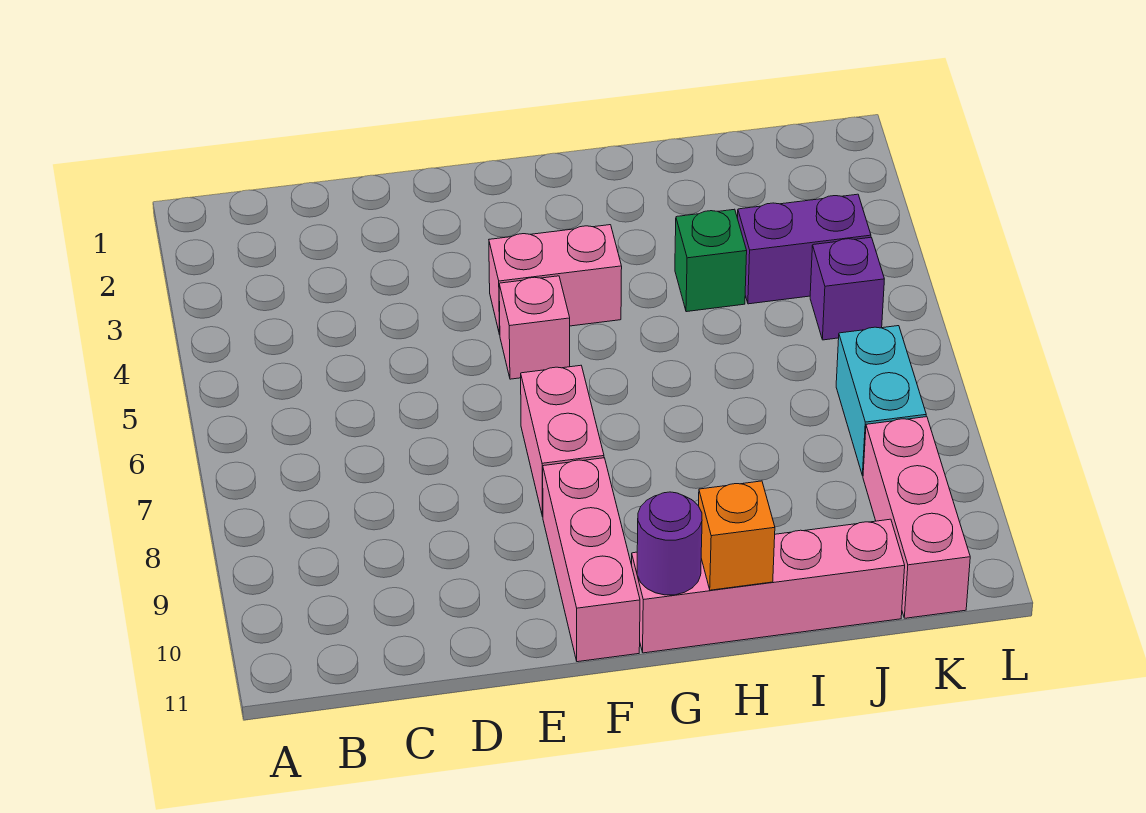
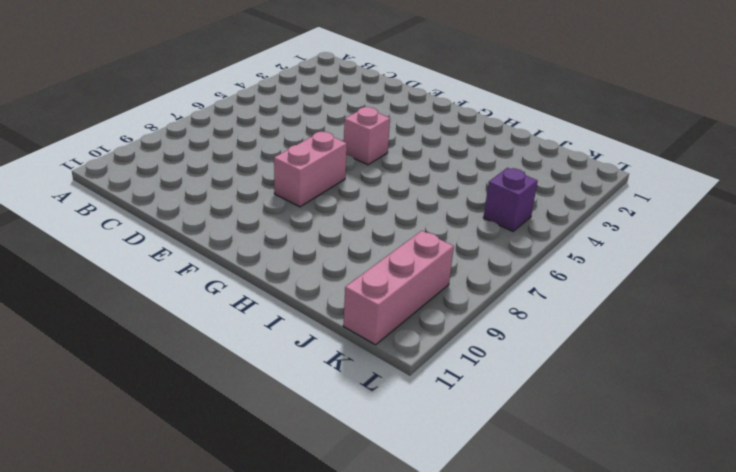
none -> pink 1x2 brick [489,225,622,335]
none -> pink 1x3 brick [543,458,640,662]
none -> pink 1x4 brick [632,519,905,653]

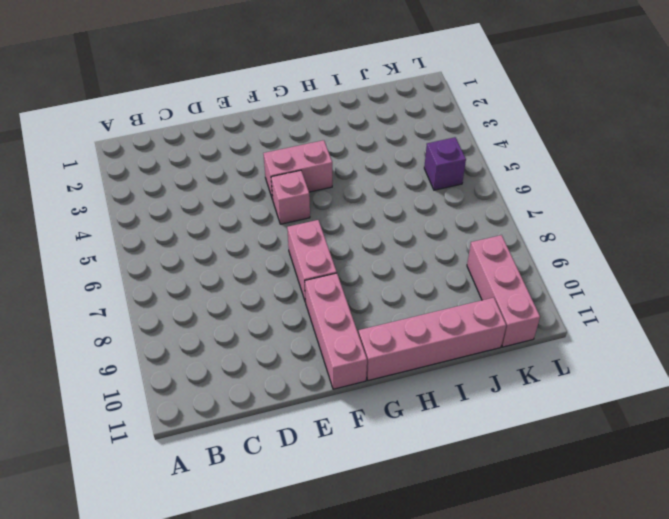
none -> green 1x1 brick [675,209,747,312]
none -> purple 1x2 brick [738,194,871,304]
none -> cyan 1x2 brick [836,326,926,476]

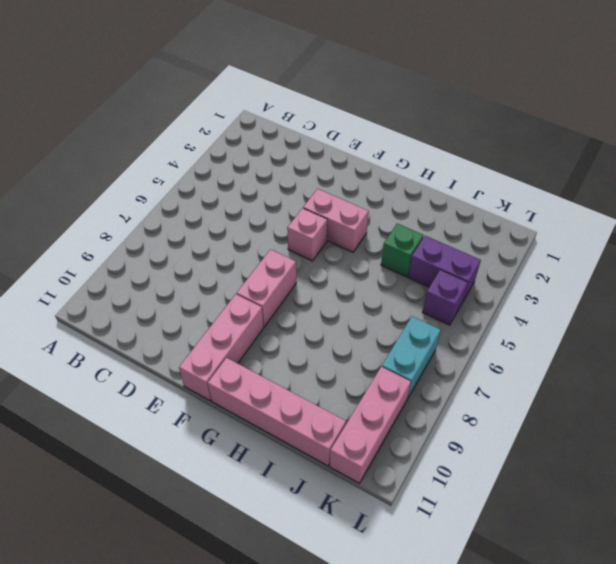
none -> purple 1x1 round brick [637,492,702,595]
none -> orange 1x1 brick [699,481,775,590]

